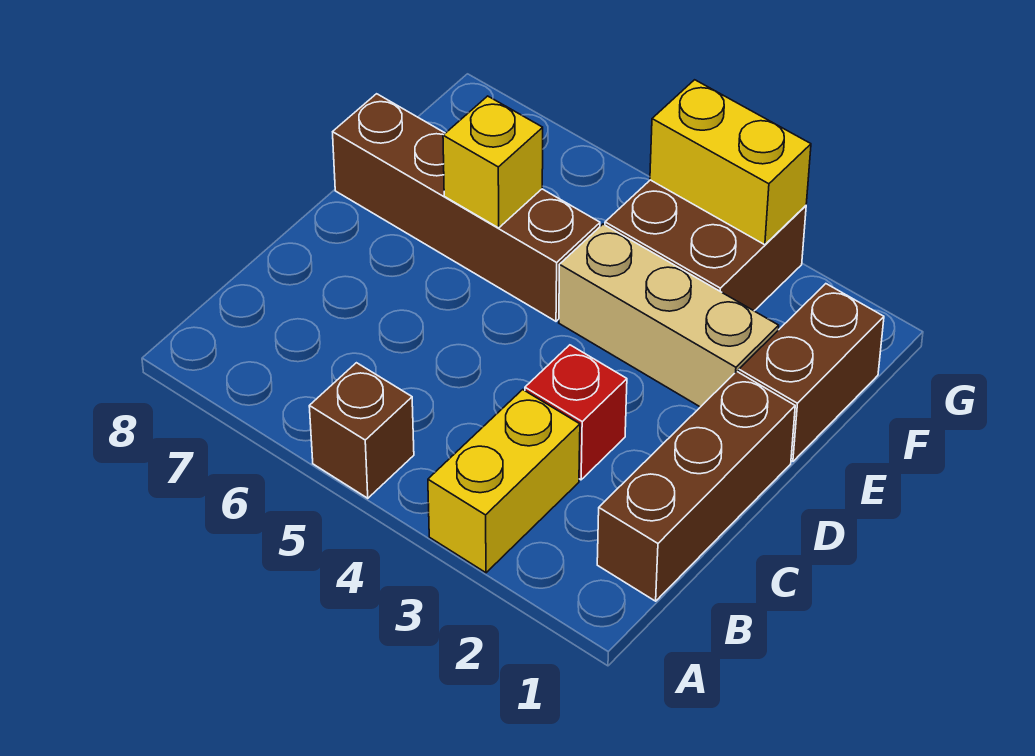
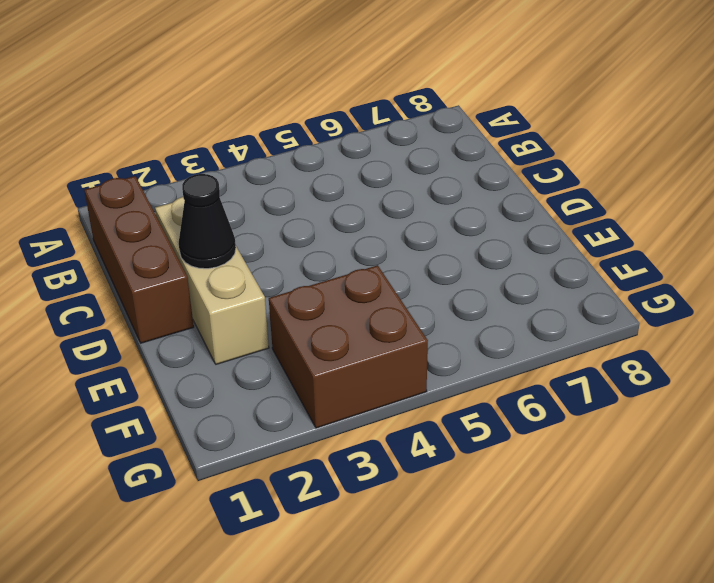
tan 1x3 brick [155,197,269,364] -> tan 1x3 brick turned to [559,224,779,407]
black 1x1 cone [179,174,236,269] -> none
none -> yellow 1x2 brick [428,390,580,573]
none -> brown 1x1 brick [309,363,414,498]

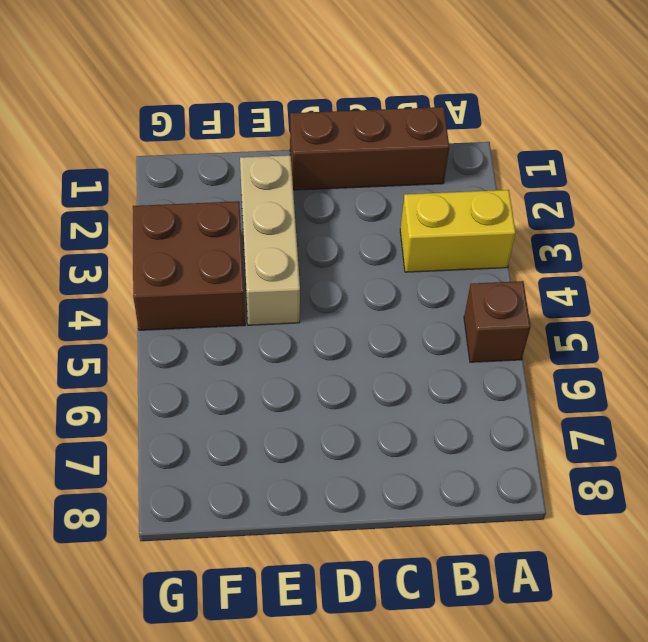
none -> red 1x1 brick [525,345,627,480]
none -> brown 1x2 brick [739,284,884,462]

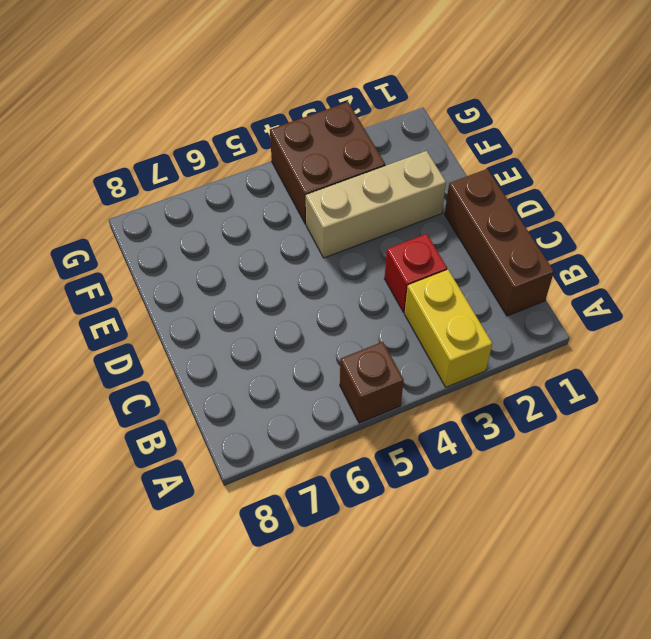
none -> brown 1x2 brick [739,284,884,462]
none -> brown 1x4 brick [333,94,600,321]

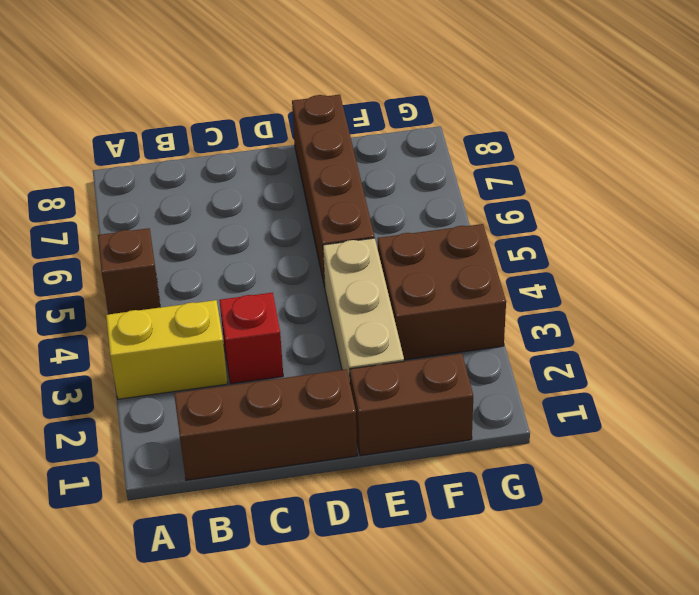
none -> yellow 1x1 brick [443,96,543,228]
none -> yellow 1x2 brick [650,80,811,245]

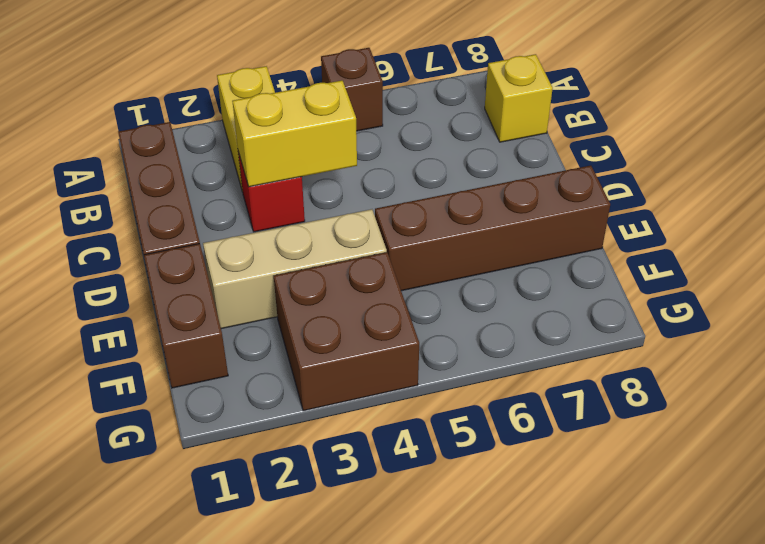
yellow 1x1 brick [485,54,553,142] -> yellow 1x1 brick moved to [443,96,543,228]
yellow 1x2 brick [232,80,357,187] -> yellow 1x2 brick moved to [650,80,811,245]

